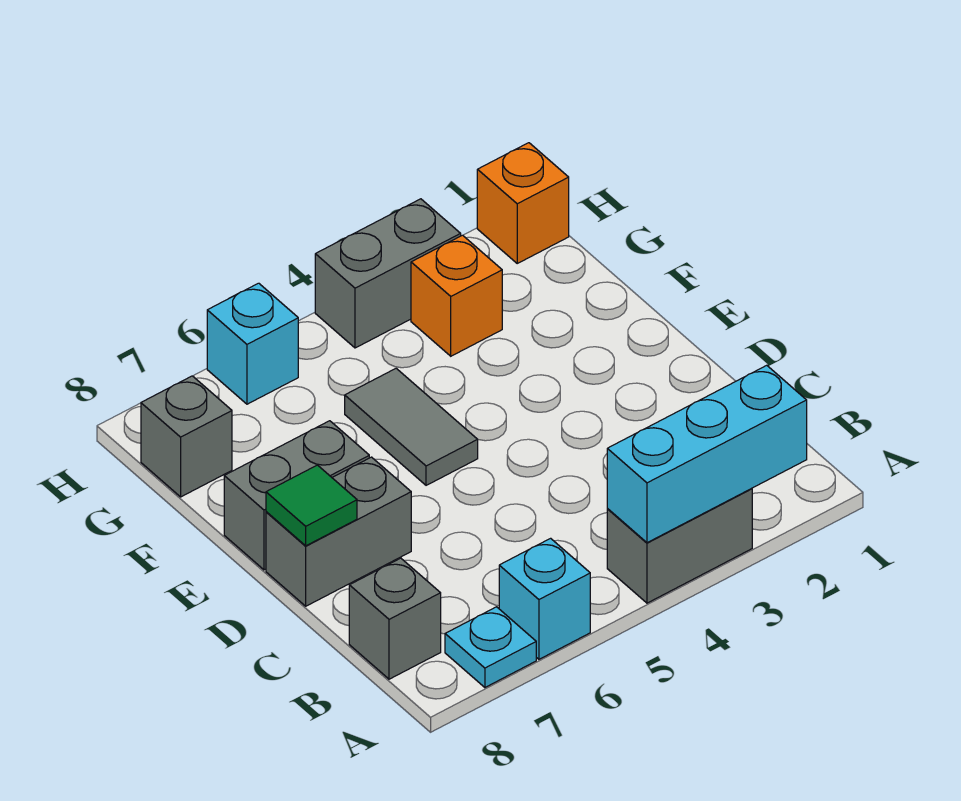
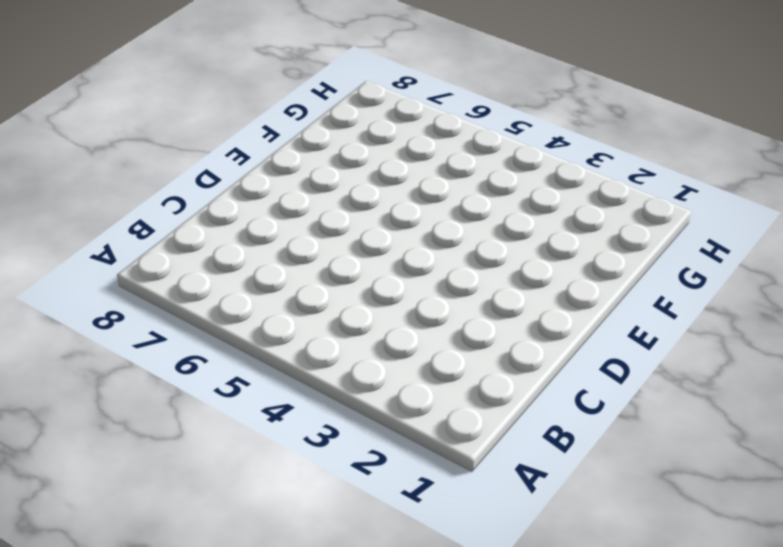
none -> grey 1x2 brick [607,488,752,603]
none -> cyan 1x1 brick [499,538,590,659]
none -> cyan 1x1 plate [445,607,536,687]

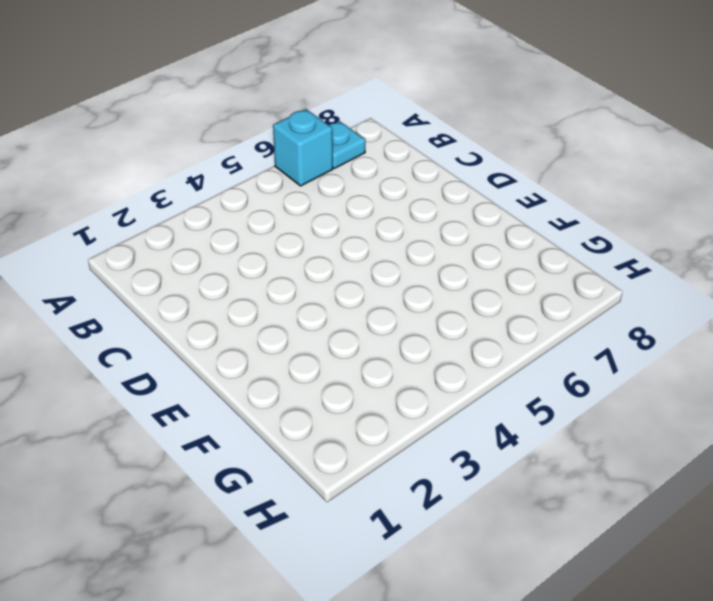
none -> grey 1x2 brick [607,488,752,603]
none -> grey 1x1 brick [349,558,441,679]
none -> grey 1x2 brick [266,457,411,606]

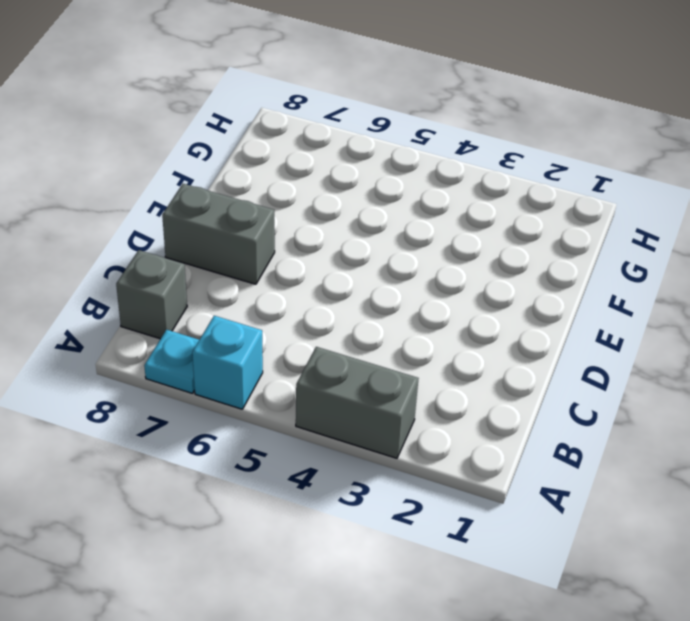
none -> grey 1x2 tile [345,368,478,485]
none -> grey 1x2 brick [224,421,369,570]
none -> orange 1x1 brick [411,235,502,356]

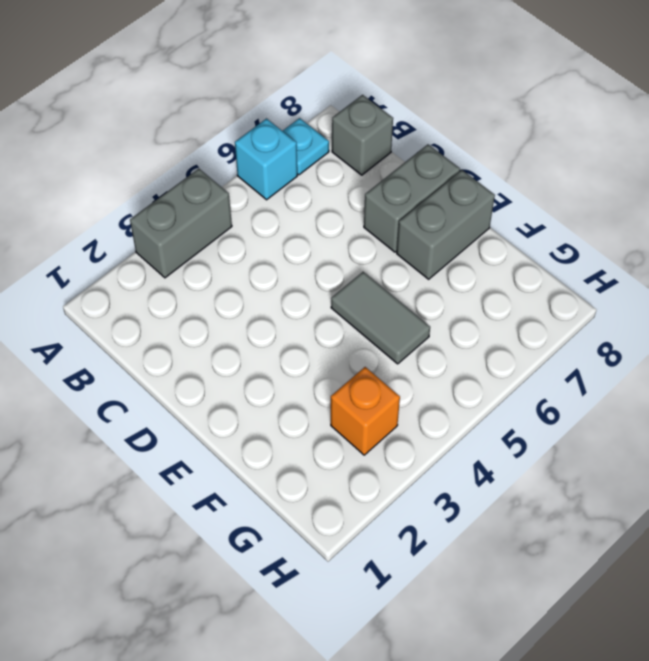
none -> grey 1x1 brick [141,376,232,497]
none -> orange 1x1 brick [477,143,569,263]
none -> grey 1x2 brick [315,199,461,348]

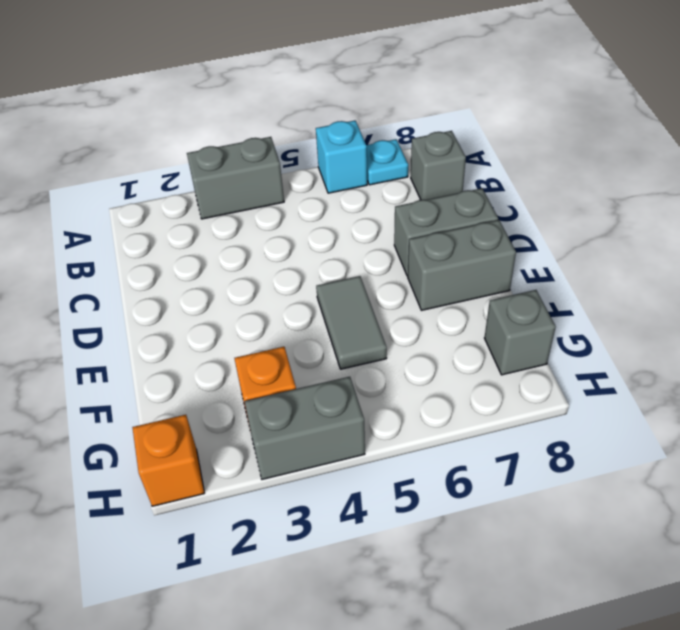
none -> cyan 1x1 brick [207,283,298,404]
none -> cyan 1x3 brick [607,365,807,543]
none -> green 1x1 tile [266,465,357,546]

